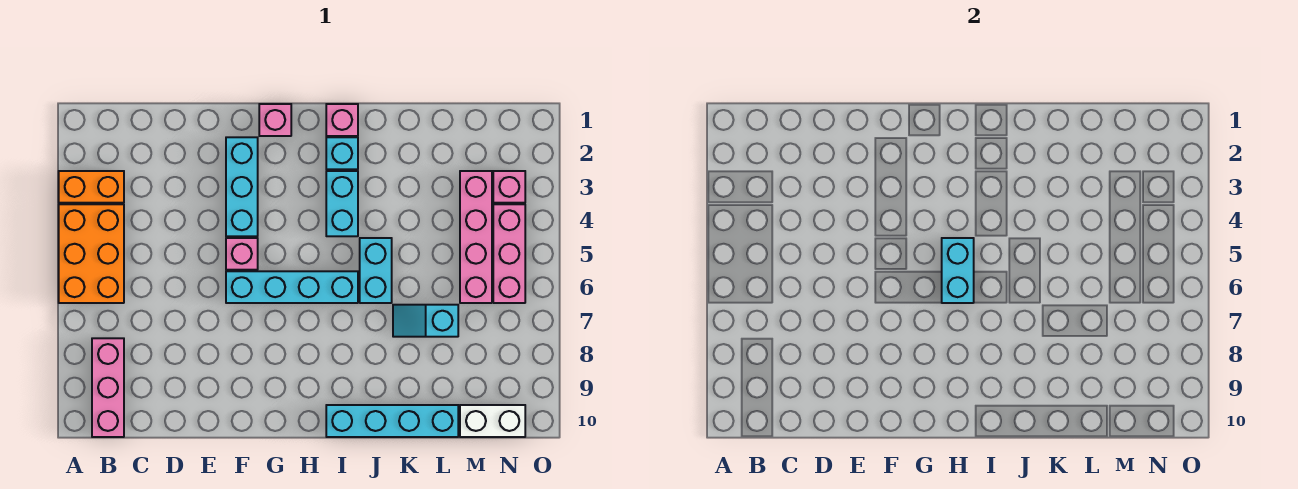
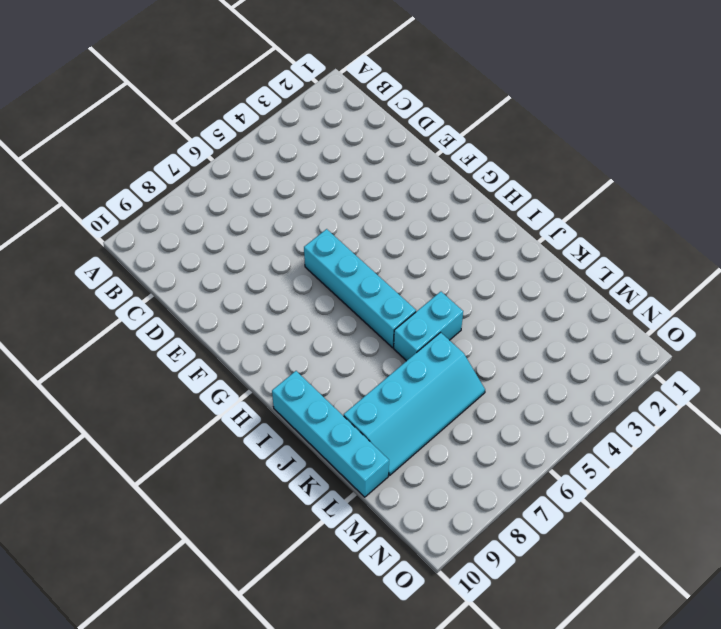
cyan 2x4 slope [344,332,485,475] -> cyan 1x2 slope [393,305,458,337]
none -> orange 1x2 brick [59,171,124,203]
none -> orange 2x3 brick [59,204,124,303]
none -> pink 1x3 brick [92,338,124,437]

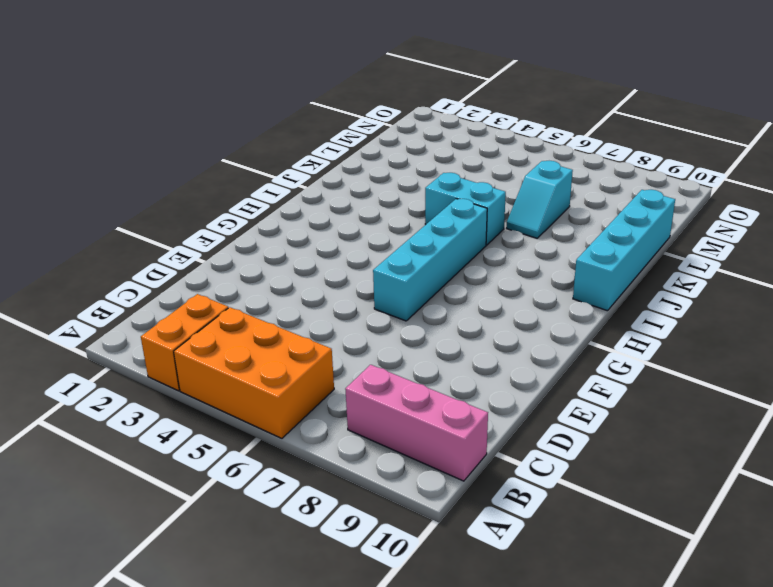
none -> cyan 1x3 brick [226,137,258,236]
none -> pink 1x1 brick [226,238,258,270]
none -> pink 1x1 brick [259,104,291,136]

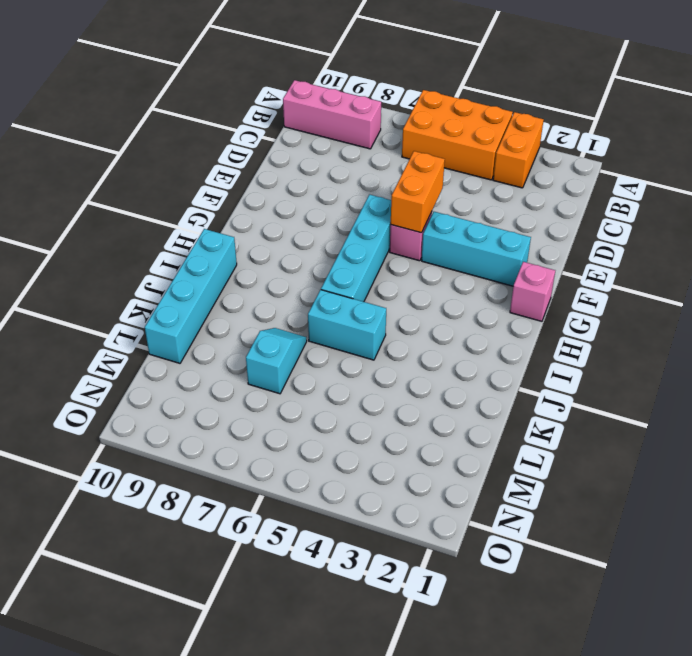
orange 1x2 brick [391,151,445,233] -> none
none -> pink 1x1 brick [326,104,358,136]
none -> cyan 1x1 brick [326,137,358,169]
none -> cyan 1x2 brick [326,171,358,236]

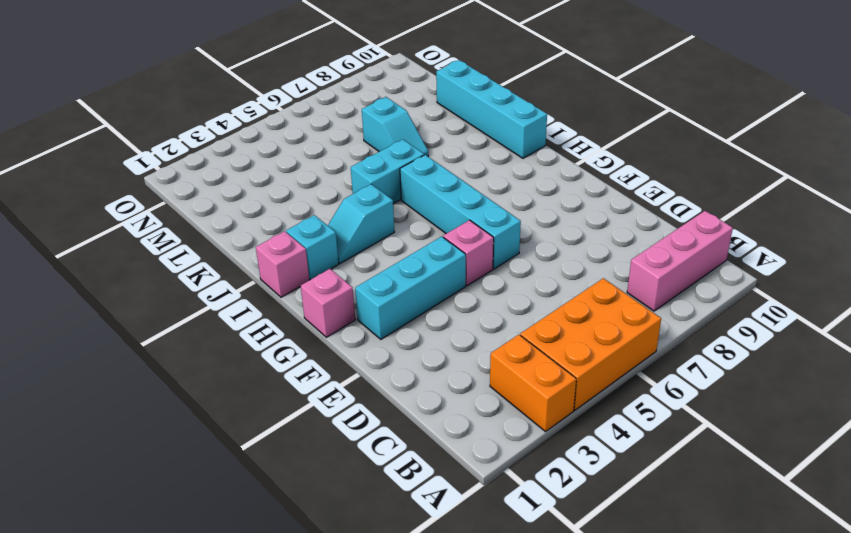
cyan 1x2 slope [328,184,394,263] -> cyan 1x2 brick [326,171,358,236]
none -> pink 1x4 brick [460,171,492,303]
none -> white 1x2 brick [460,405,525,437]
none -> pink 1x1 brick [493,171,525,203]

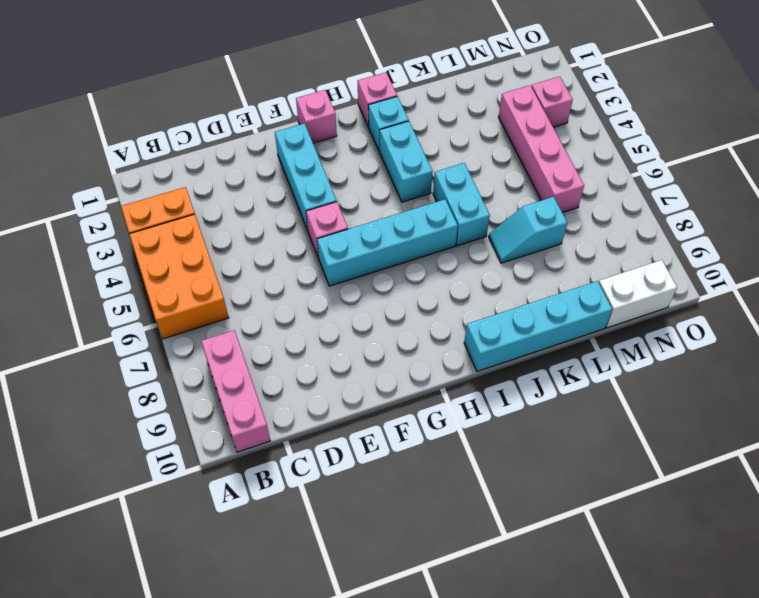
none -> pink 1x3 brick [493,204,525,303]
none -> cyan 1x2 brick [942,238,974,303]

